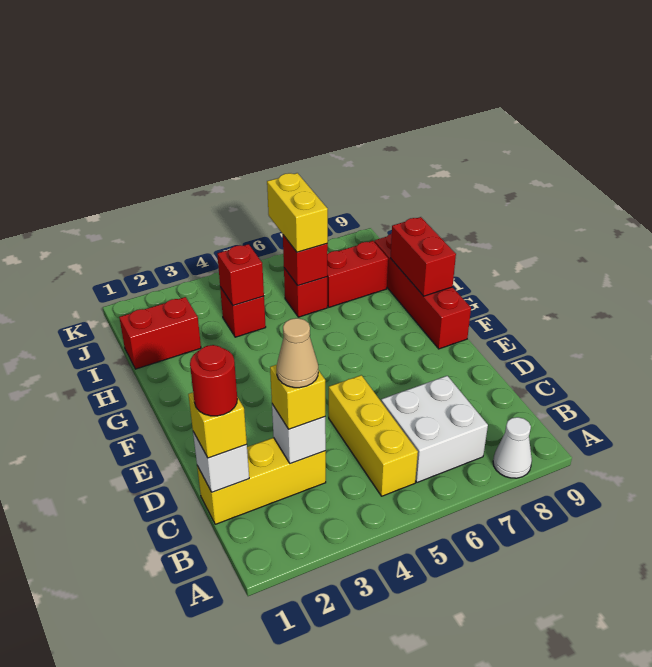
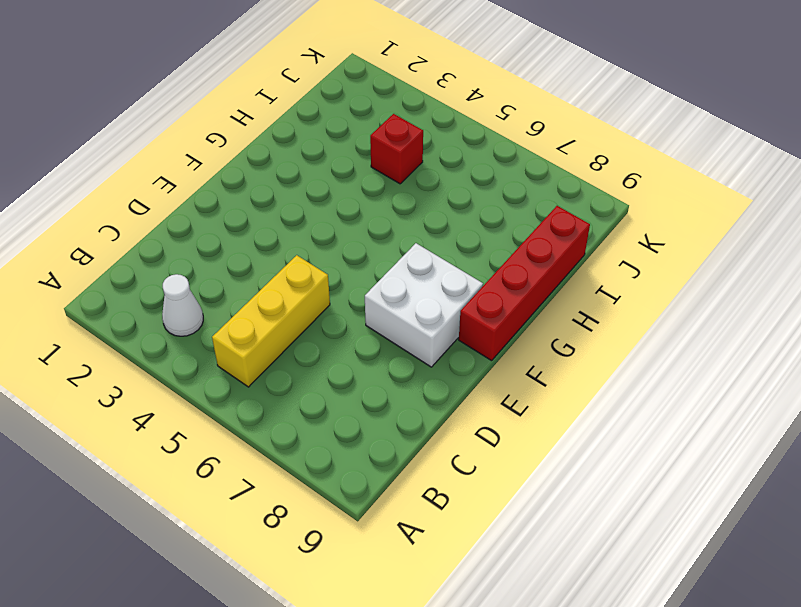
white 1x1 cone [162,274,203,336] -> white 1x1 cone moved to [493,417,532,478]
white 2x2 brick [365,243,483,367] -> white 2x2 brick moved to [381,376,488,482]
none -> yellow 1x3 brick [197,438,326,524]
none -> red 1x2 brick [119,297,201,369]
none -> red 1x1 brick [284,268,327,317]

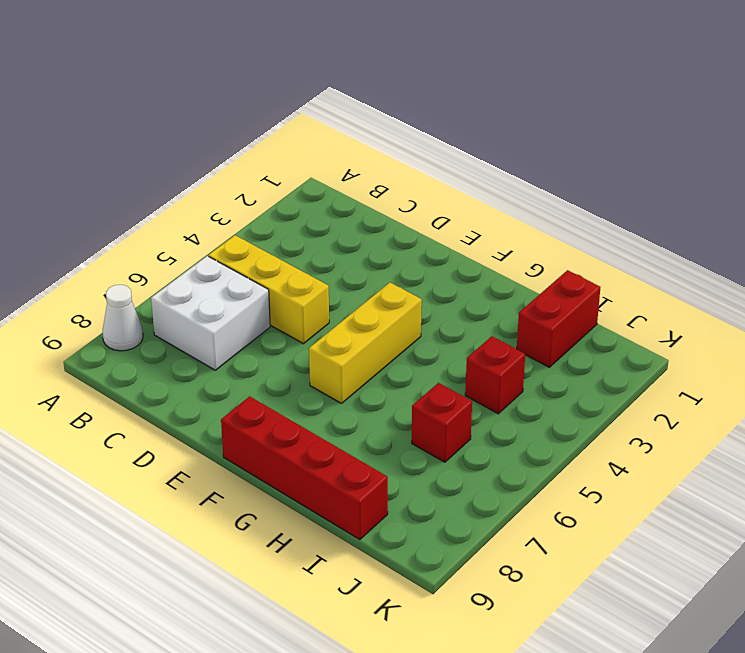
yellow 1x3 brick [309,283,422,403] -> yellow 1x3 brick moved to [197,438,326,524]
none -> red 1x2 brick [327,241,388,307]
none -> white 1x1 brick [193,432,249,492]
none -> white 1x1 brick [272,404,326,464]

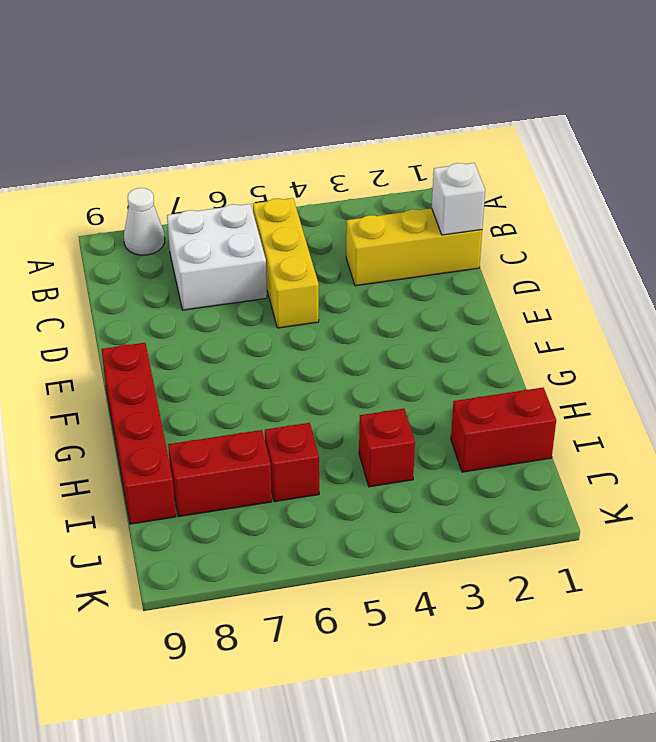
none -> white 1x1 brick [272,404,326,464]
none -> red 1x2 brick [391,217,456,296]
none -> red 1x1 brick [217,244,264,306]

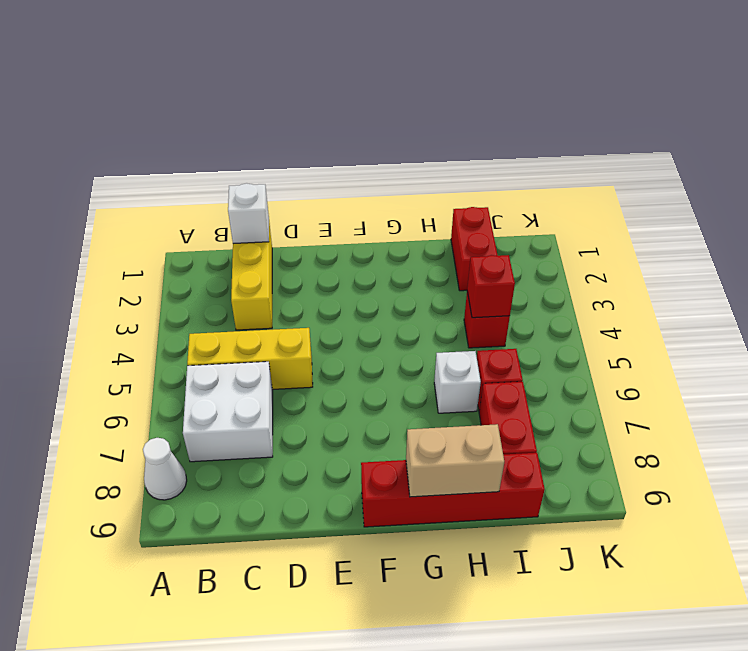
tan 1x2 brick [406,424,504,497] -> red 1x2 brick [391,217,456,296]
white 1x1 brick [434,351,481,413] -> white 1x1 brick moved to [272,404,326,464]
none -> red 1x1 brick [283,235,328,286]
none -> yellow 1x1 brick [188,393,247,458]
none -> yellow 1x1 brick [270,365,325,429]

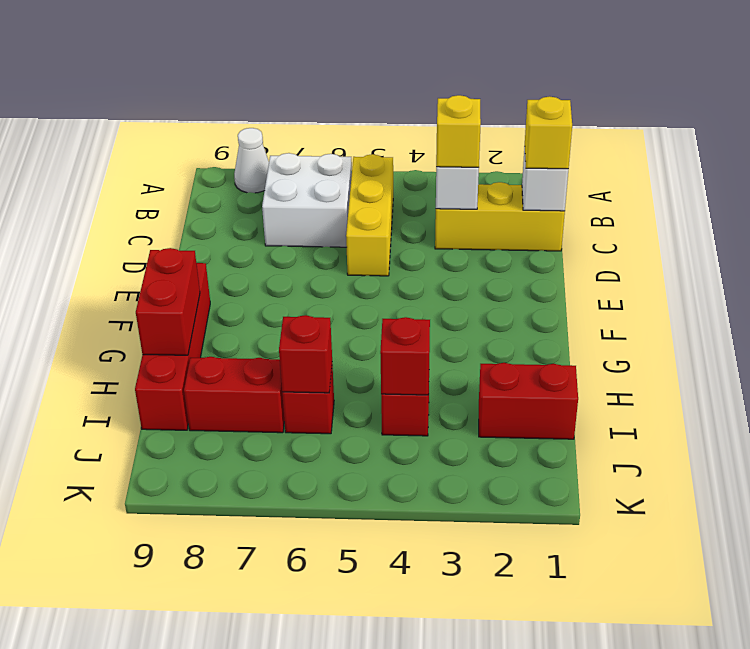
none -> yellow 1x2 brick [267,173,328,252]
none -> red 1x1 round brick [190,345,237,416]
none -> tan 1x1 cone [277,318,318,388]

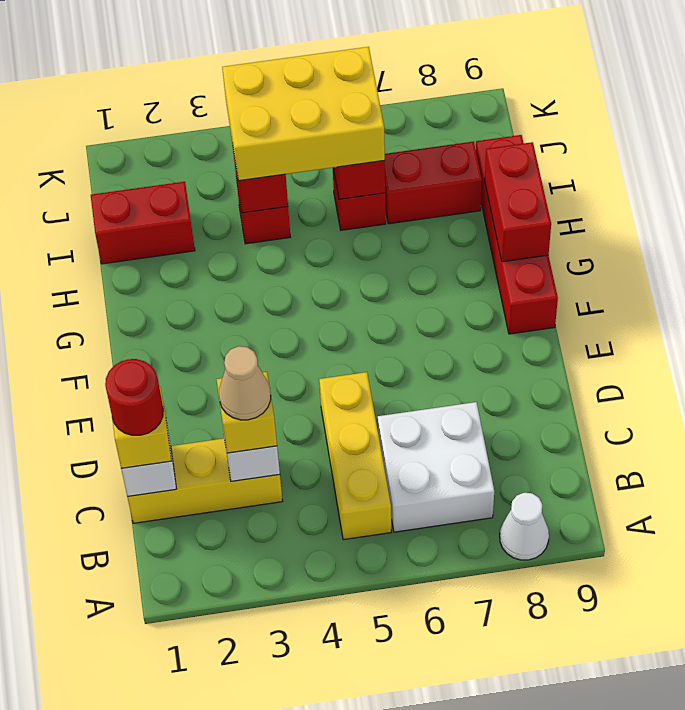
yellow 2x3 brick [222,47,385,181] -> yellow 1x2 brick [267,173,328,252]

